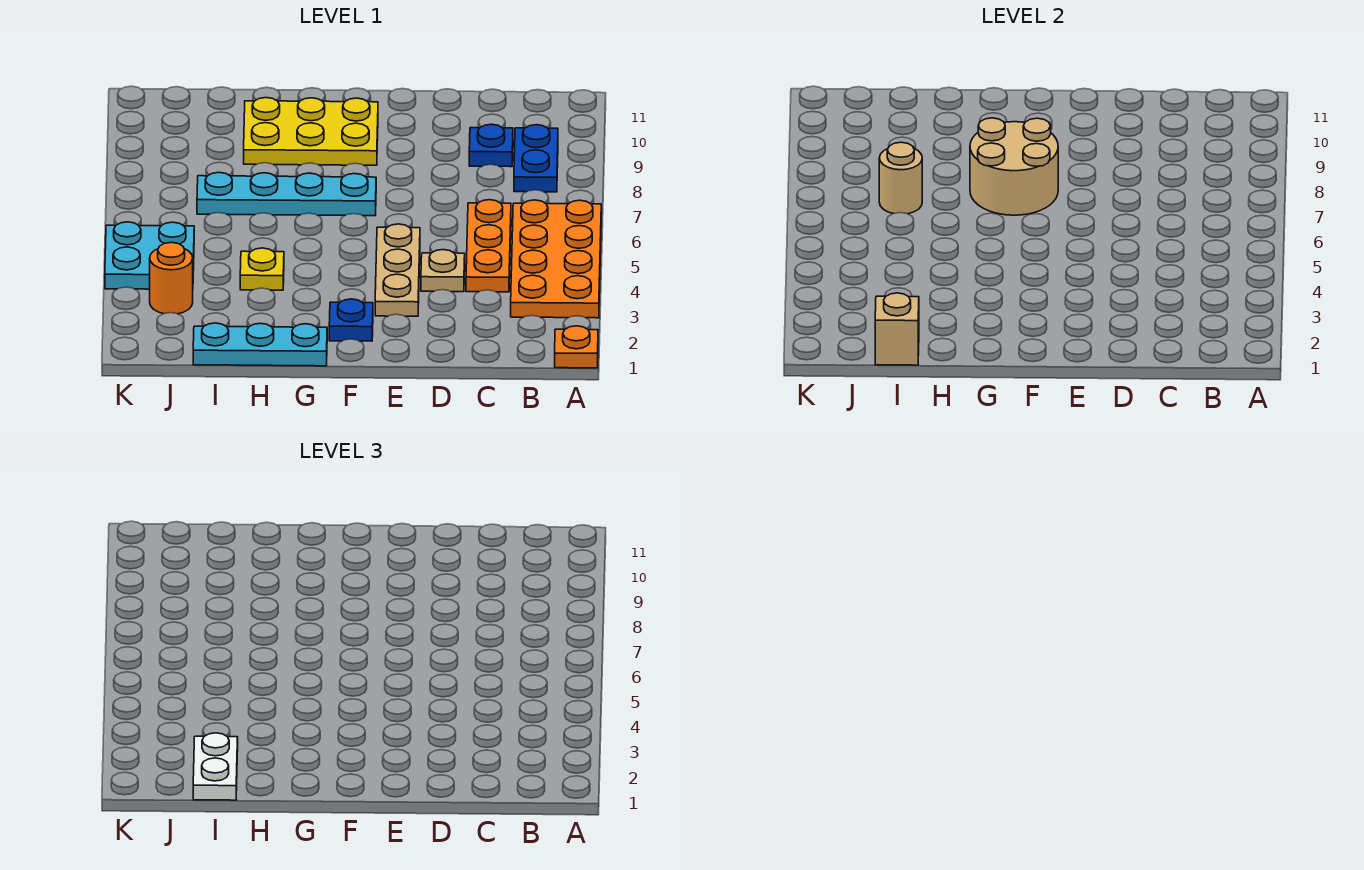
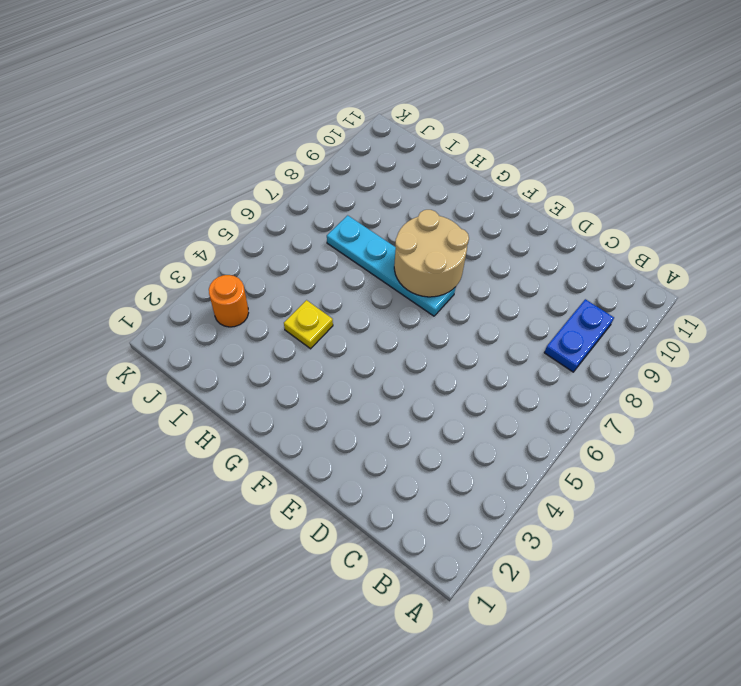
none -> orange 1x1 plate [555,326,598,368]
none -> orange 2x4 plate [511,200,601,318]
none -> orange 1x3 plate [466,200,511,292]

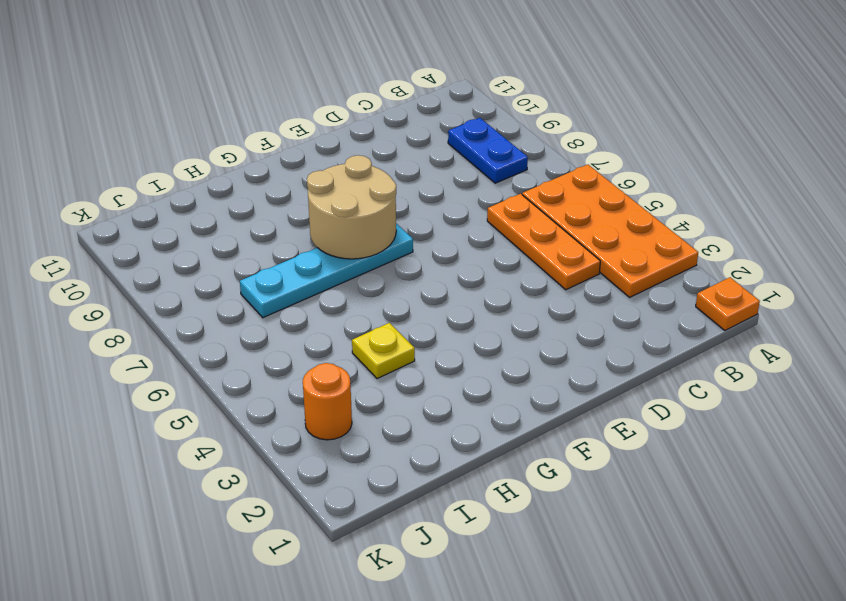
none -> blue 1x1 plate [469,124,513,167]
none -> tan 1x1 plate [421,250,465,292]
none -> tan 1x3 plate [375,224,420,316]

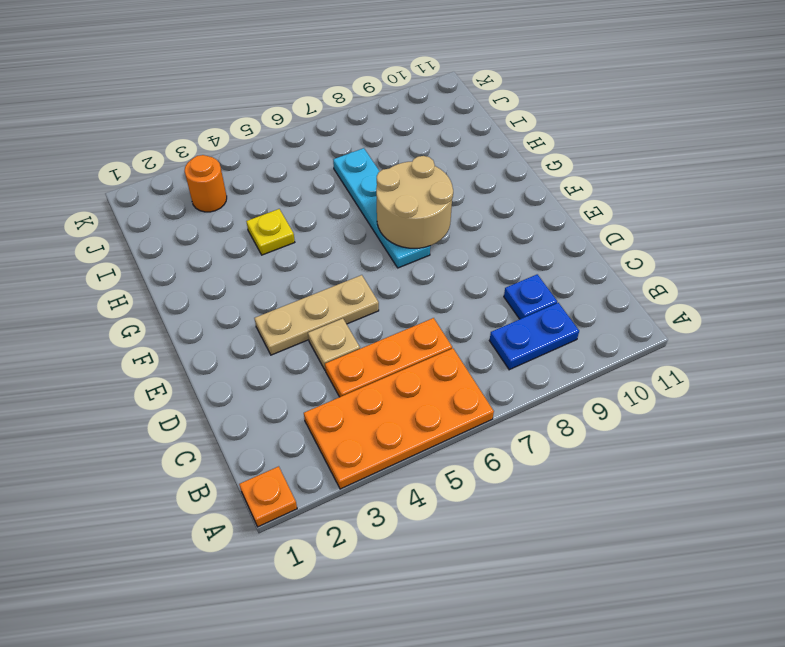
none -> blue 1x1 plate [329,299,373,341]
none -> yellow 2x3 plate [244,98,378,165]
none -> cyan 1x3 plate [193,323,327,366]

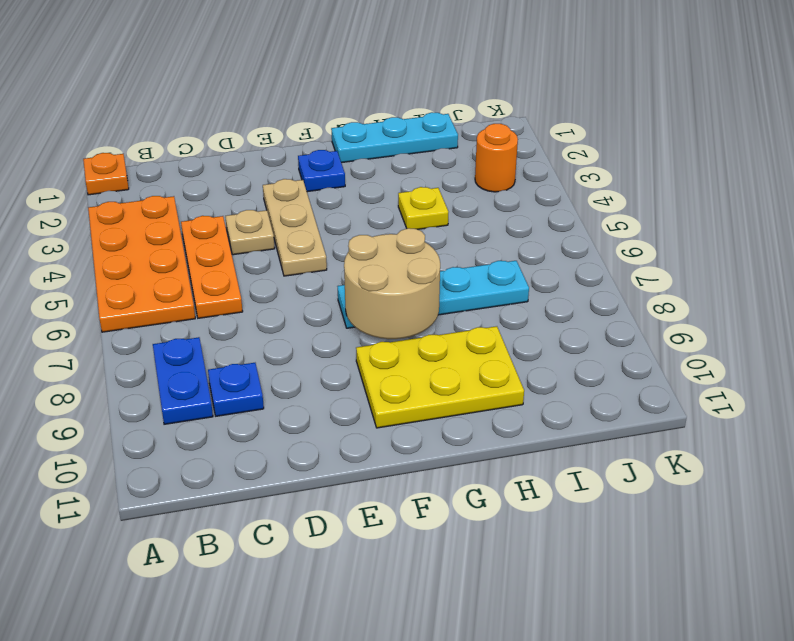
none -> cyan 2x2 plate [105,222,194,289]
none -> tan 1x1 brick [875,293,919,365]
none -> tan 1x1 round brick [879,142,922,214]

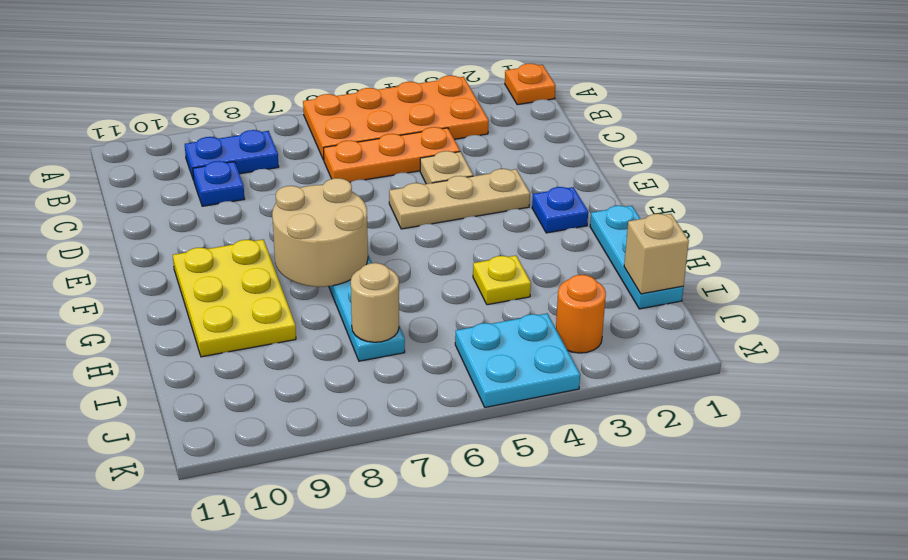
none -> white 1x2 plate [193,733,238,800]

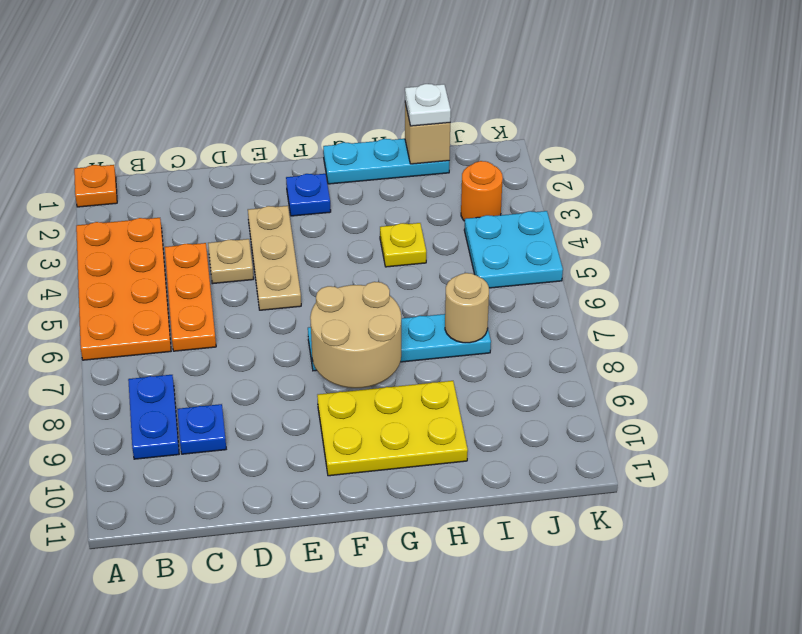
white 1x1 plate [405,84,451,126] -> white 1x2 plate [193,733,238,800]

